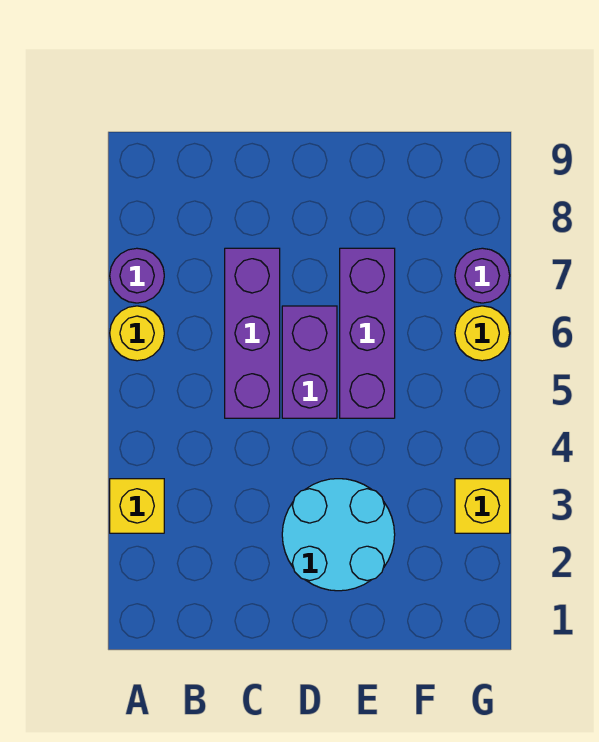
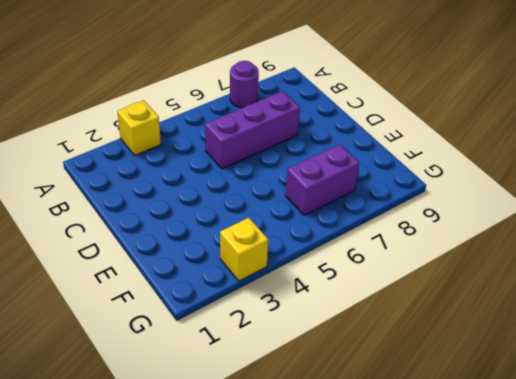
purple 1x2 brick [286,144,359,215] -> purple 1x2 brick moved to [282,306,337,418]
none -> yellow 1x1 round brick [110,306,164,361]
none -> cyan 2x2 round brick [282,479,395,591]

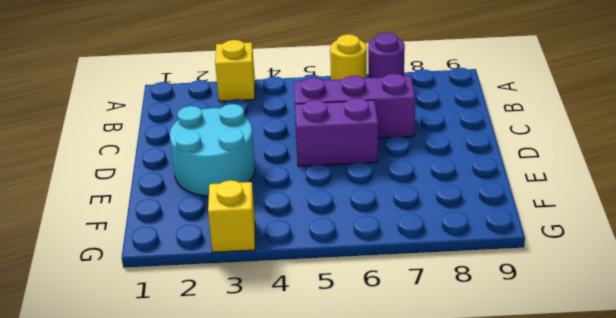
none -> purple 1x3 brick [340,248,395,418]
none -> yellow 1x1 round brick [455,306,510,361]

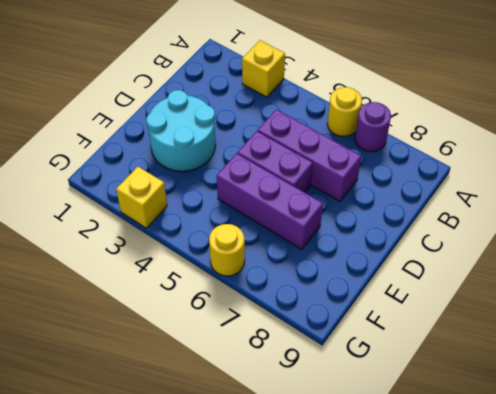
none -> purple 1x1 round brick [455,248,510,303]

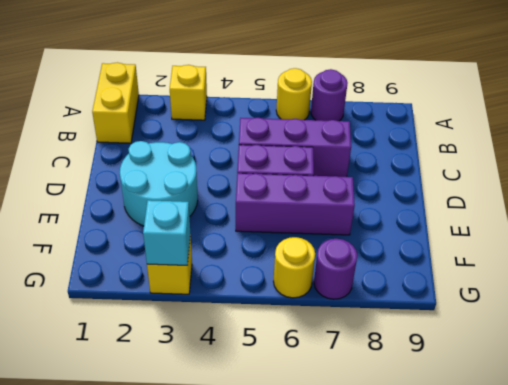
yellow 1x2 brick [92,62,139,143] -> none
cyan 1x1 brick [143,200,190,265] -> none

